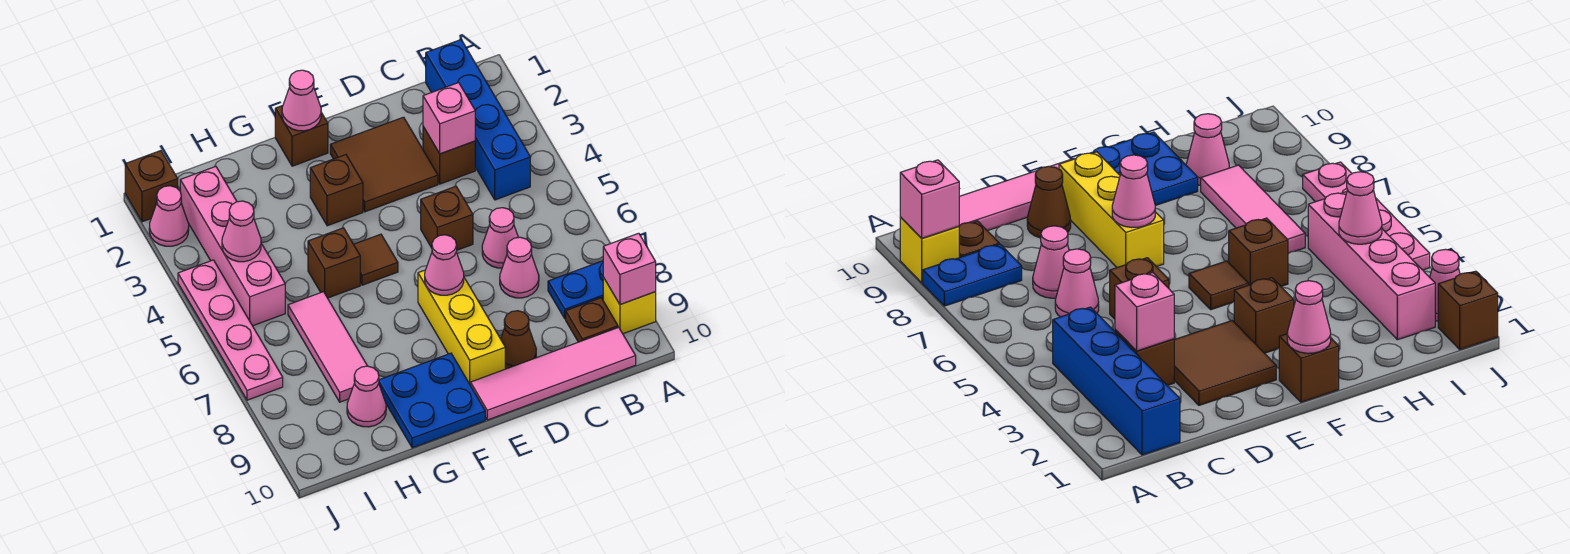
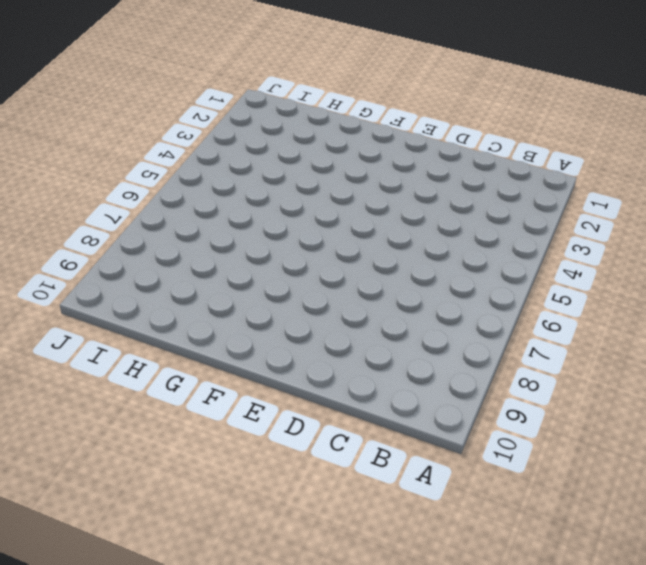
none -> blue 1x2 plate [548,261,603,319]
none -> yellow 1x1 brick [603,277,656,334]
none -> blue 1x4 brick [426,40,530,200]

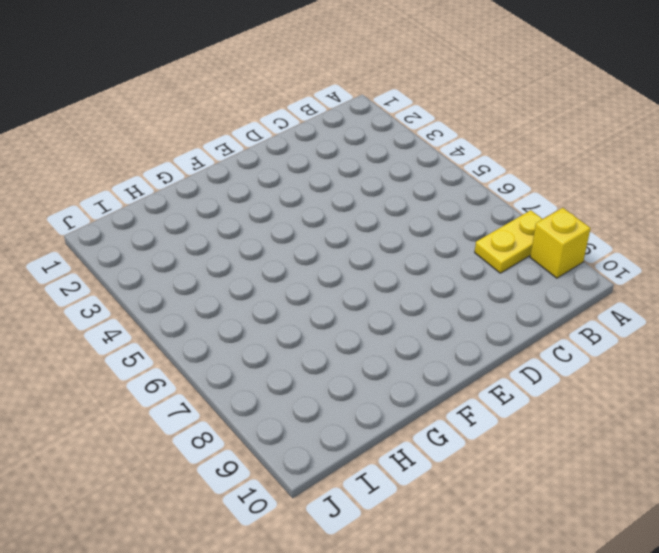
yellow 1x2 plate [475,210,542,273] -> blue 1x2 plate [548,261,603,319]
none -> blue 1x4 brick [426,40,530,200]
none -> brown 1x1 plate [566,298,618,342]
none -> pink 1x4 tile [471,327,636,420]

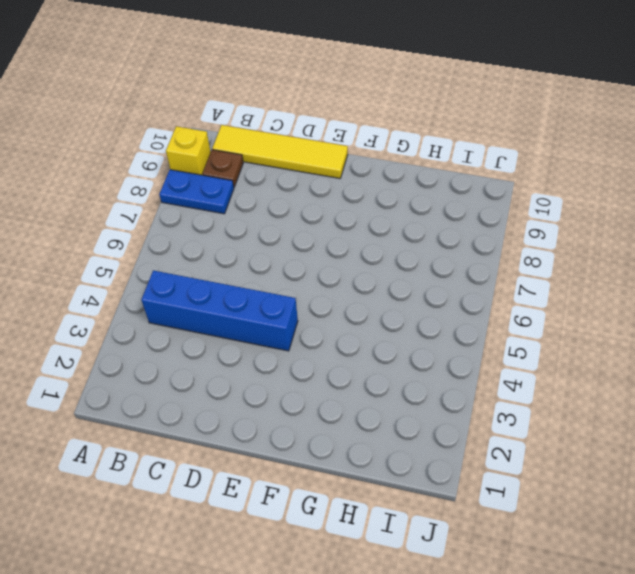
blue 1x4 brick [141,270,298,351] -> blue 1x4 brick turned to [426,40,530,200]
yellow 1x4 tile [212,125,348,178] -> pink 1x4 tile [471,327,636,420]
none -> brown 1x1 brick [423,127,475,184]
none -> pink 1x1 cone [482,208,518,268]
none -> pink 1x1 cone [500,237,539,298]

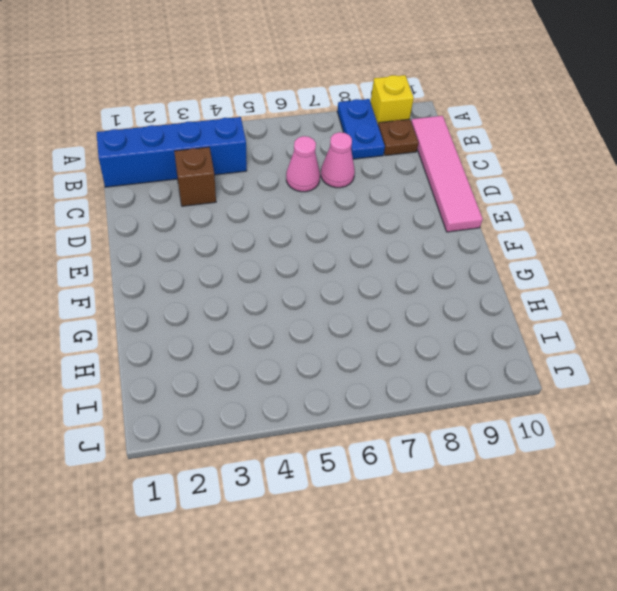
none -> brown 2x2 tile [330,117,438,212]
none -> brown 1x1 brick [421,186,473,250]
none -> brown 1x1 cone [501,311,536,369]

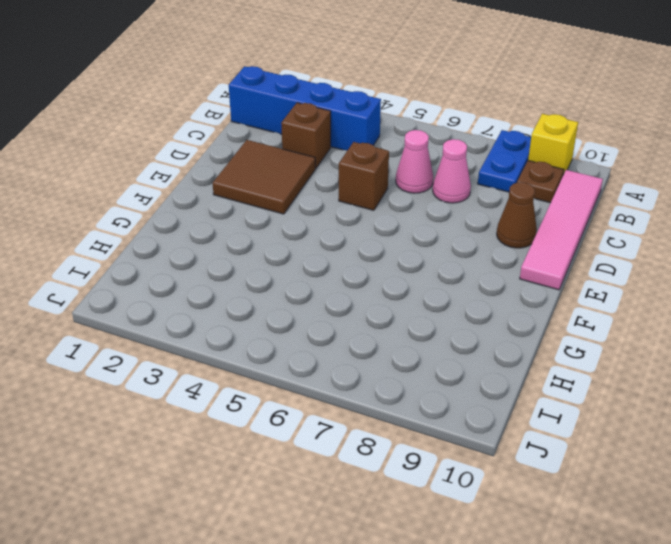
none -> yellow 1x3 brick [418,270,505,386]
none -> brown 1x1 brick [275,106,328,166]
none -> brown 1x1 brick [310,155,363,226]

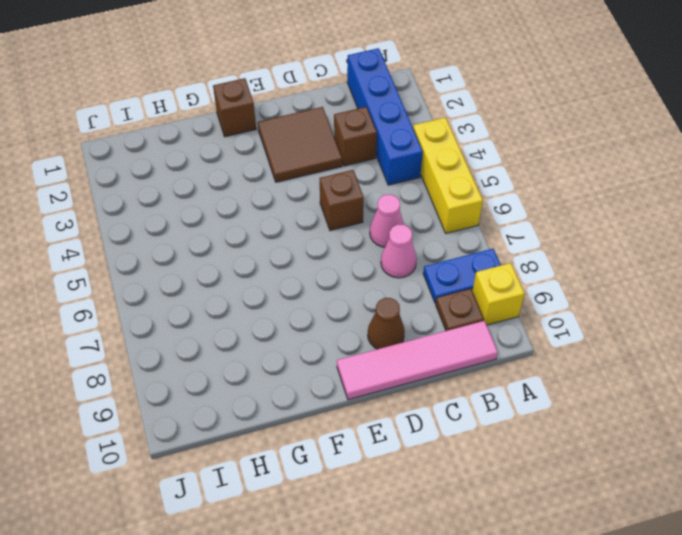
yellow 1x3 brick [413,117,483,233] -> yellow 1x3 brick moved to [418,270,505,386]
none -> brown 1x1 brick [310,155,363,226]
none -> brown 1x1 tile [354,234,398,285]
none -> blue 2x2 plate [379,353,485,448]

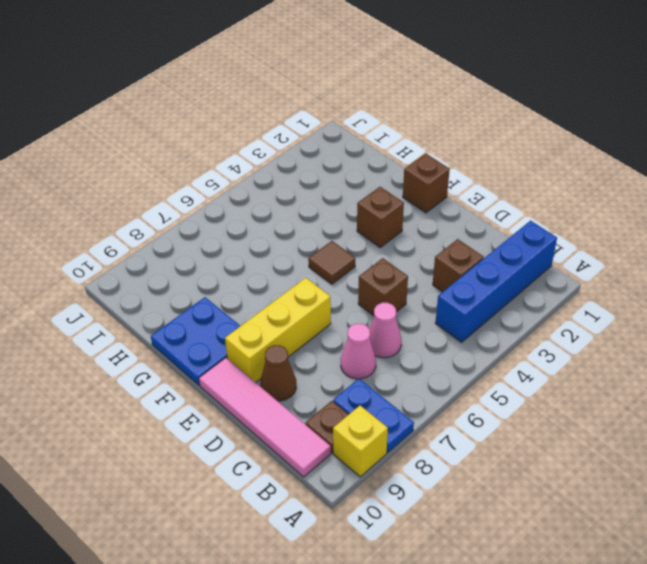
none -> brown 2x2 tile [330,117,438,212]
none -> brown 1x1 brick [308,228,360,298]
none -> pink 1x3 tile [288,292,367,402]

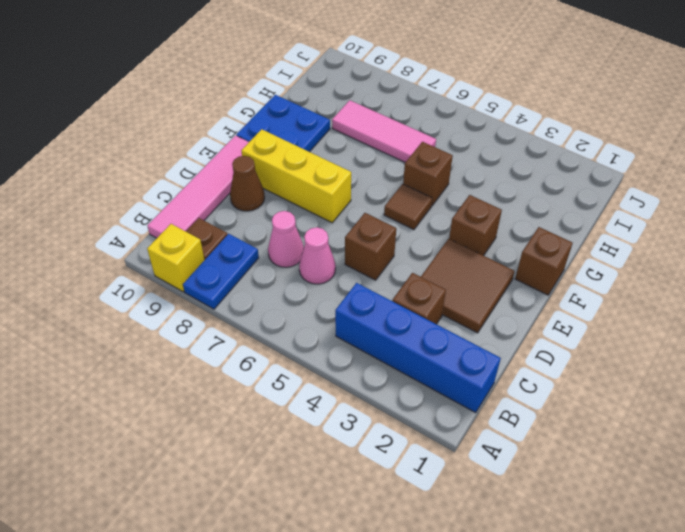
none -> pink 1x1 cone [347,366,386,427]
none -> pink 1x4 brick [180,166,285,326]
none -> brown 1x1 brick [125,151,178,222]

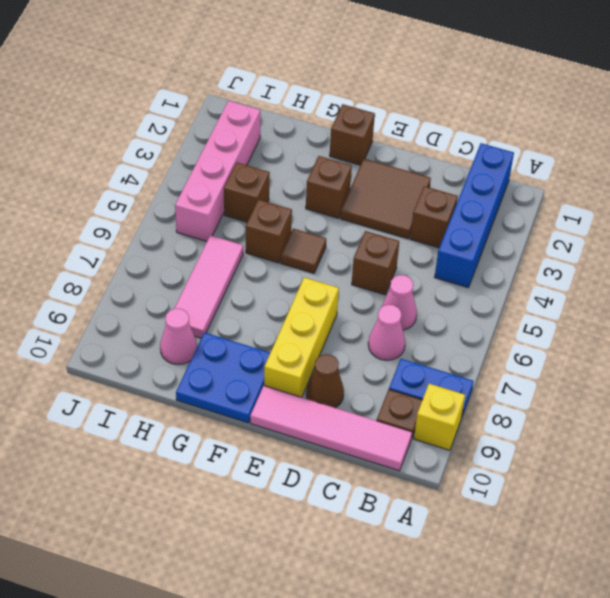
brown 1x1 brick [224,163,270,222] -> brown 1x1 brick moved to [125,151,178,222]
none -> pink 1x1 cone [149,186,189,246]
none -> pink 1x4 plate [178,260,283,400]
none -> pink 1x1 brick [603,233,656,305]

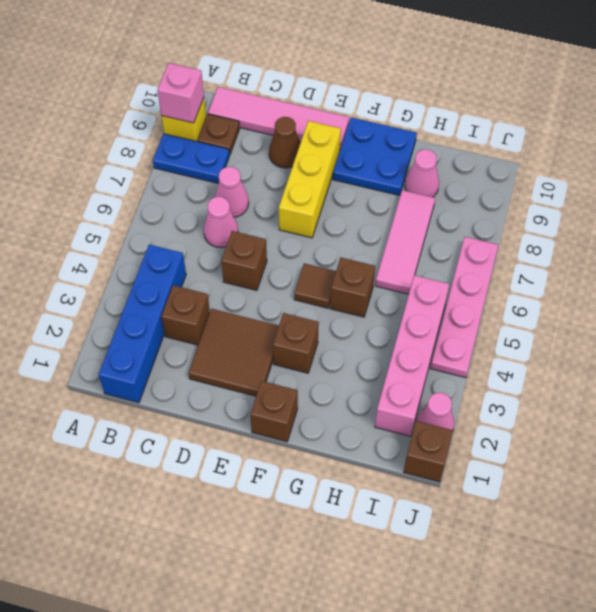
none -> pink 1x1 brick [423,83,475,154]
none -> pink 1x1 cone [425,235,464,295]
none -> pink 1x1 cone [282,70,321,131]

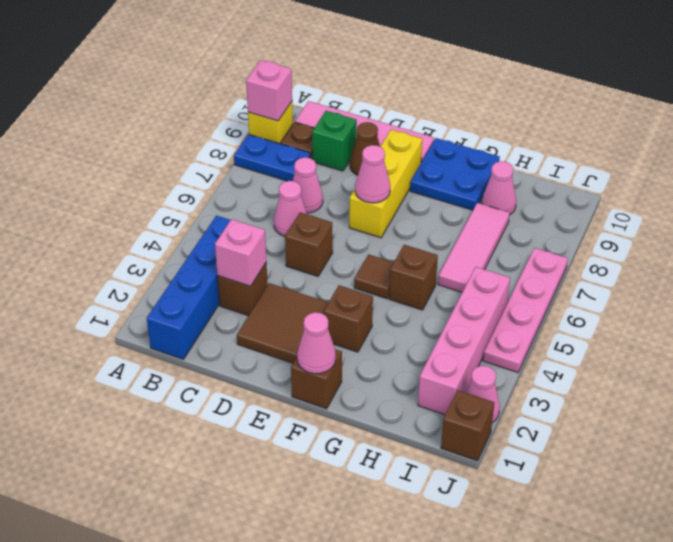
green 1x1 brick [312,111,357,171] -> none
none -> pink 1x1 cone [222,201,261,262]

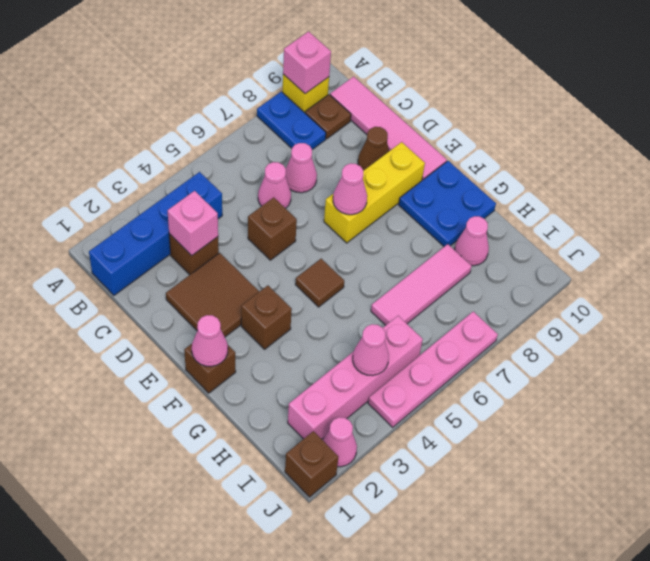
none -> brown 1x1 brick [308,228,360,298]

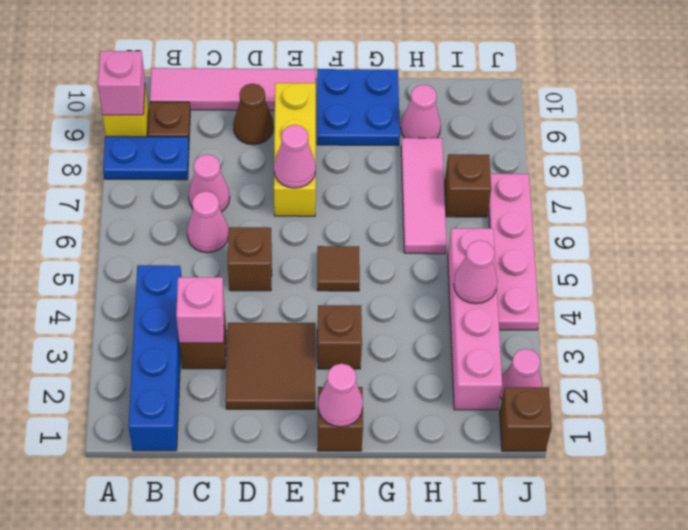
brown 1x1 brick [445,154,491,217] -> brown 1x1 brick moved to [308,228,360,298]

